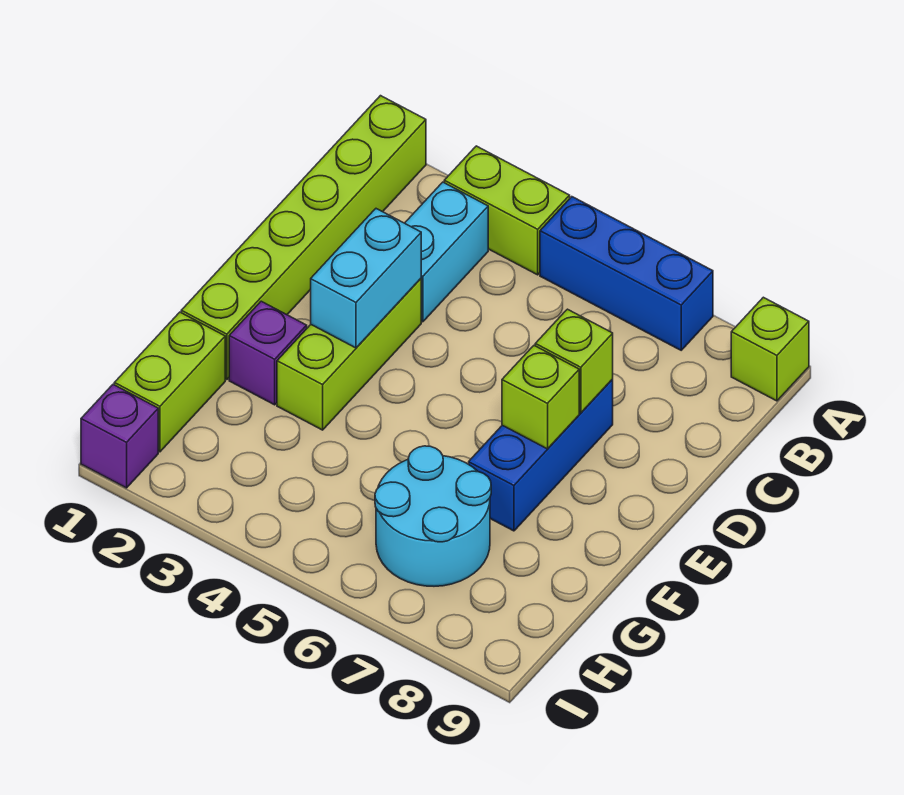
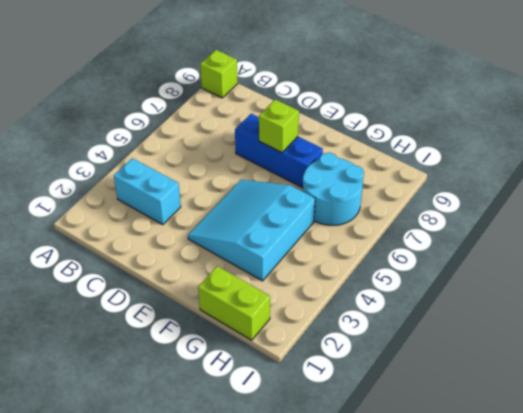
cyan 3x3 slope [188,180,315,281] -> lime 1x3 brick [277,279,421,430]
none -> lime 1x6 brick [181,96,426,380]
none -> lime 1x2 brick [444,146,570,275]
none -> blue 1x3 brick [540,197,713,350]

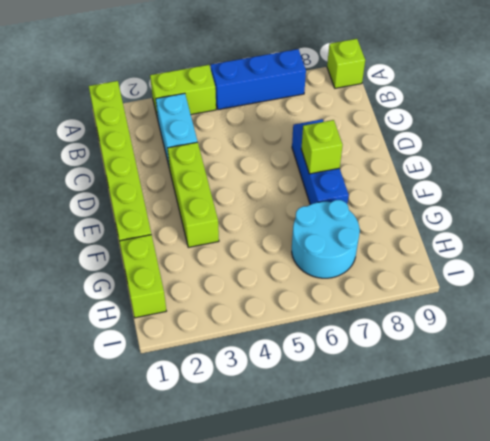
none -> purple 1x1 brick [229,301,307,405]
none -> purple 1x1 brick [81,385,158,488]
none -> cyan 1x2 brick [311,209,421,348]

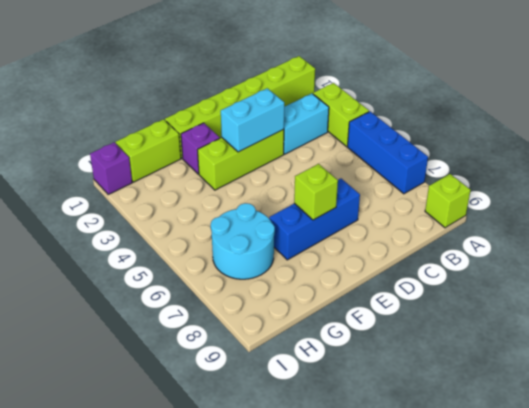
none -> lime 1x1 brick [535,309,613,413]

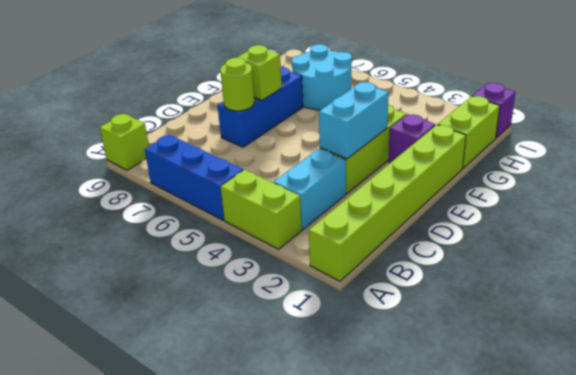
lime 1x1 round brick [220,58,255,111] -> lime 1x1 brick [535,309,613,413]

